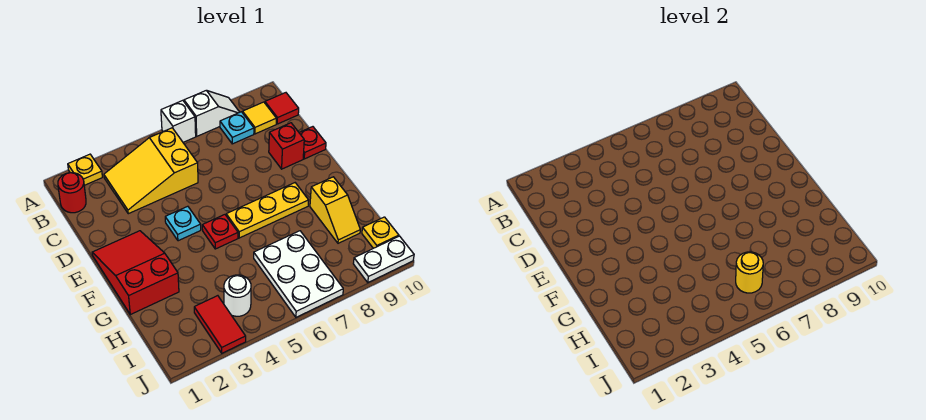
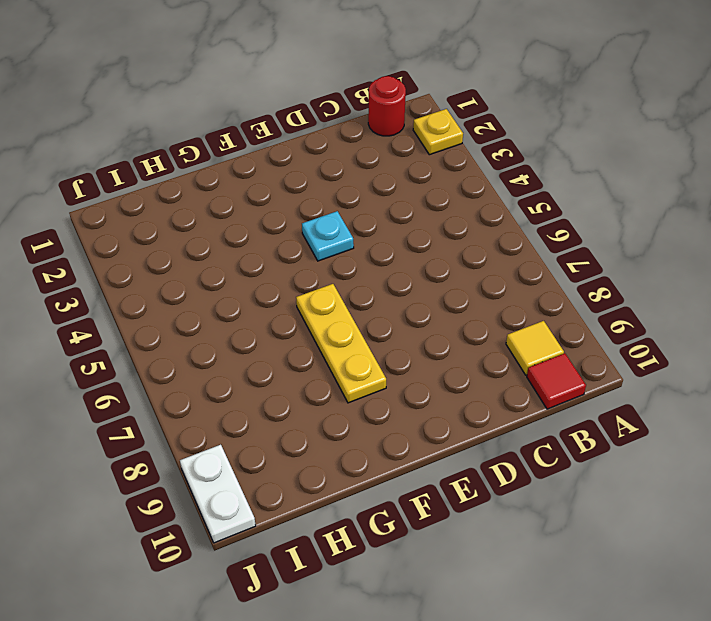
none -> white 1x1 brick [161,100,196,142]
none -> white 1x2 slope [184,90,240,136]
none -> yellow 2x3 slope [104,128,198,214]

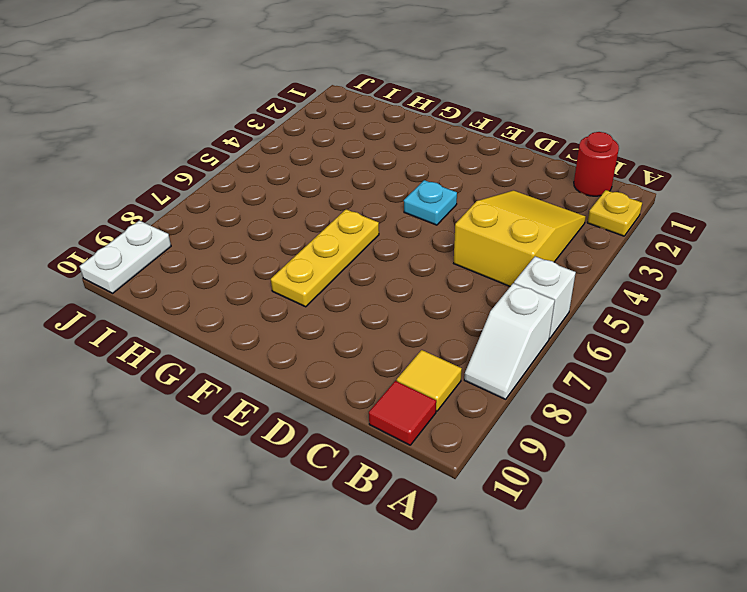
none -> cyan 1x1 plate [220,112,254,144]
none -> red 1x1 brick [269,123,304,169]
none -> red 1x1 plate [299,127,326,159]

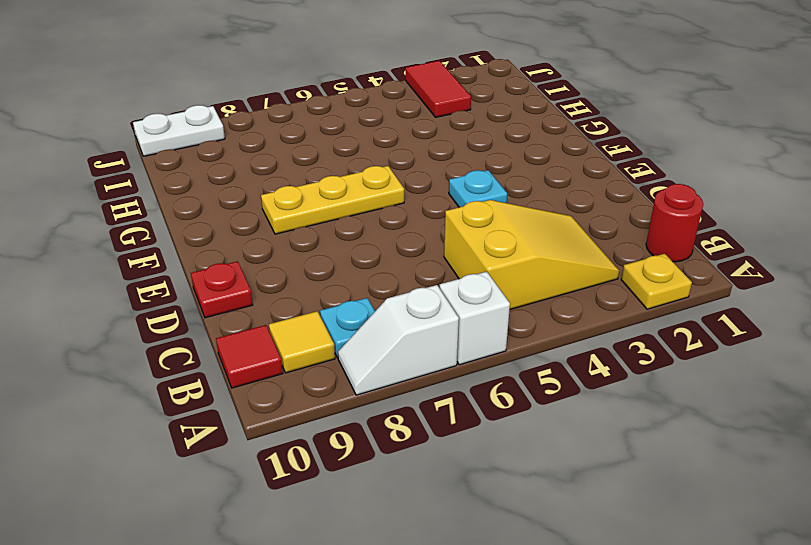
none -> red 1x1 brick [269,123,304,169]
none -> red 2x3 slope [92,231,179,315]
none -> red 1x1 plate [202,215,238,249]

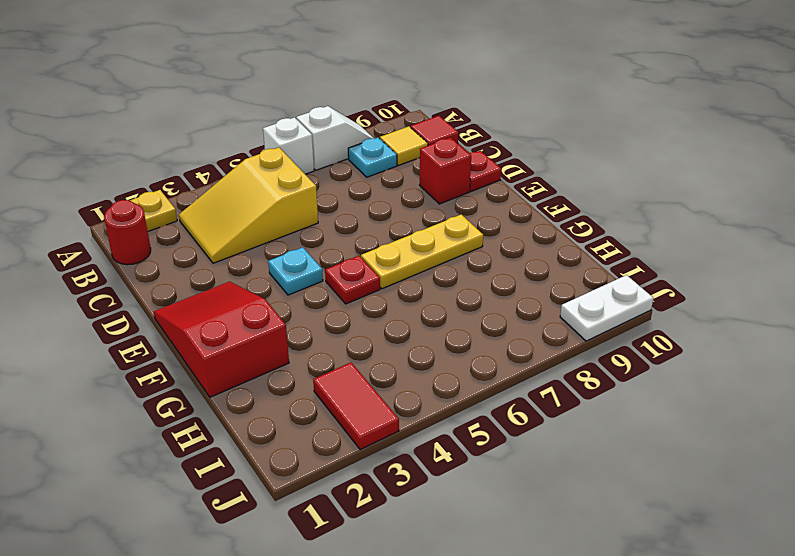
none -> yellow 1x2 slope [310,177,360,243]
none -> white 2x3 plate [254,231,343,317]
none -> white 1x1 round brick [224,275,251,316]

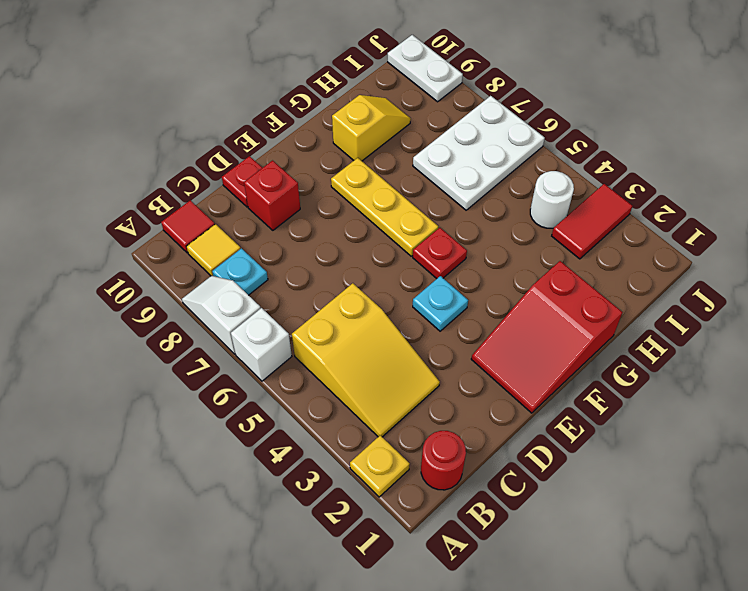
none -> yellow 1x1 plate [362,217,399,248]
none -> yellow 1x1 round brick [736,252,763,293]

